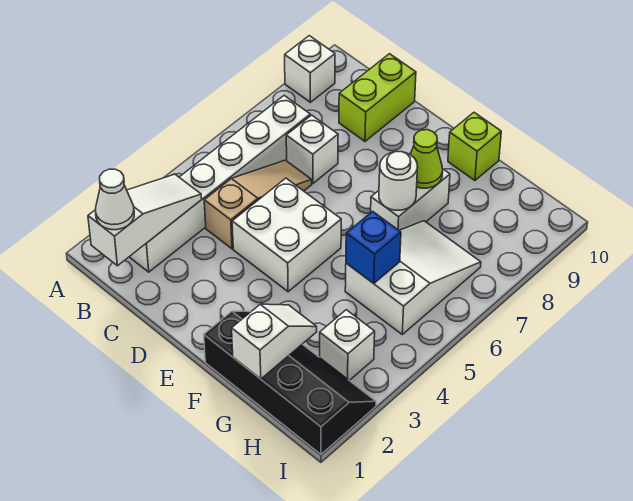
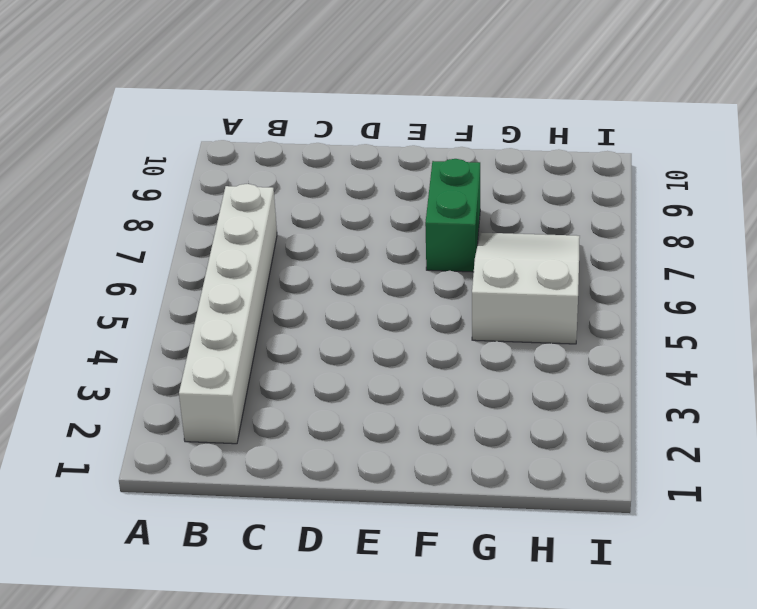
green 1x2 brick [425,159,480,272] -> white 1x2 brick [371,169,450,230]
none -> white 1x1 brick [285,36,335,102]
none -> tan 1x3 slope [204,160,312,249]
none -> white 1x1 brick [286,115,338,183]

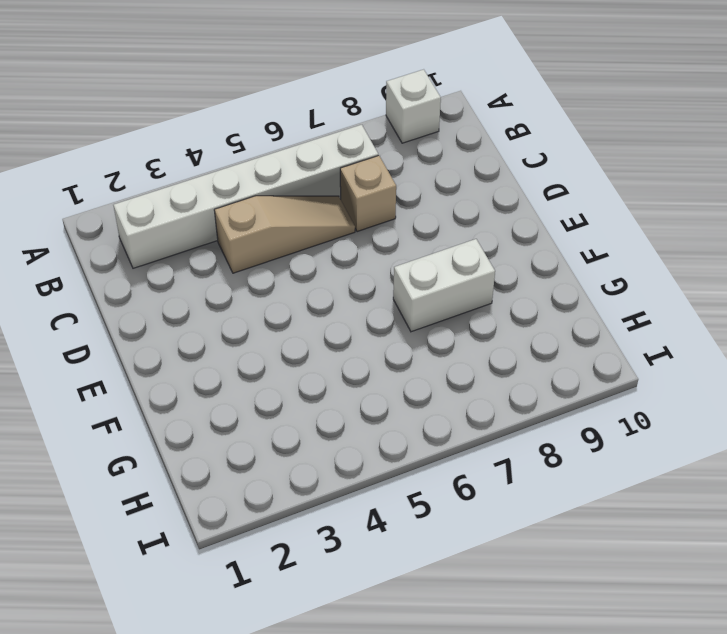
tan 1x1 brick [340,155,396,232] -> white 1x1 brick [286,115,338,183]
none -> lime 1x2 brick [339,54,416,141]
none -> white 2x2 brick [232,178,341,292]
none -> black 2x4 slope [204,311,376,454]

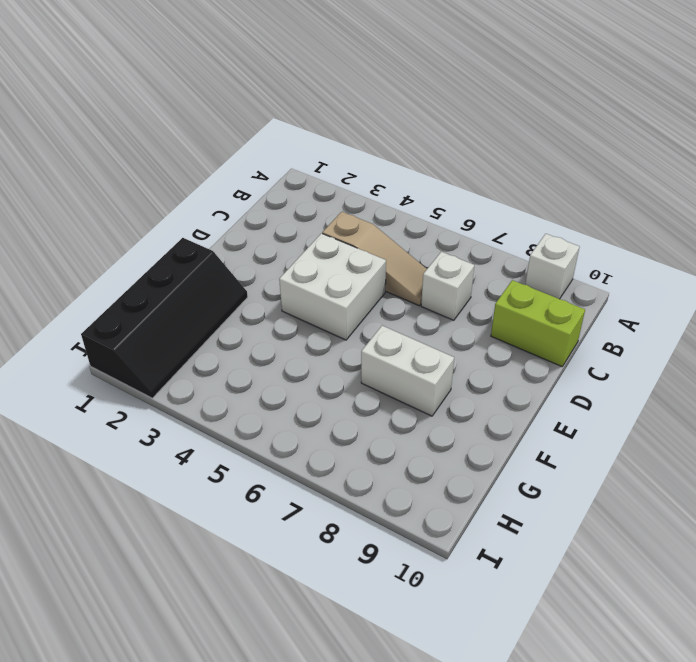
none -> white 1x6 brick [130,95,310,272]
none -> lime 1x1 brick [448,113,501,180]
none -> white 2x3 slope [345,221,481,334]

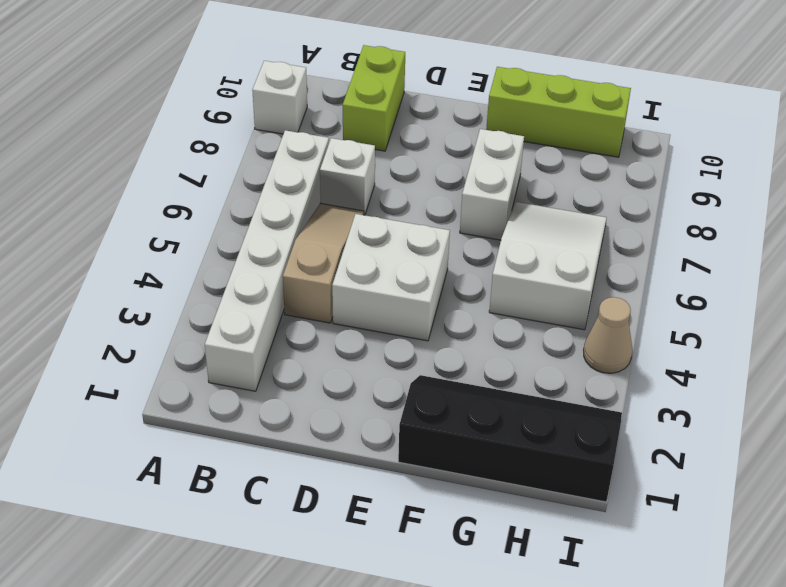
lime 1x3 brick [486,67,631,157] -> lime 1x1 brick [448,113,501,180]
tan 1x1 cone [583,297,632,373] -> none
none -> white 1x1 brick [320,310,375,381]
none -> white 1x3 slope [88,174,202,266]
none -> white 1x1 round brick [379,152,418,210]

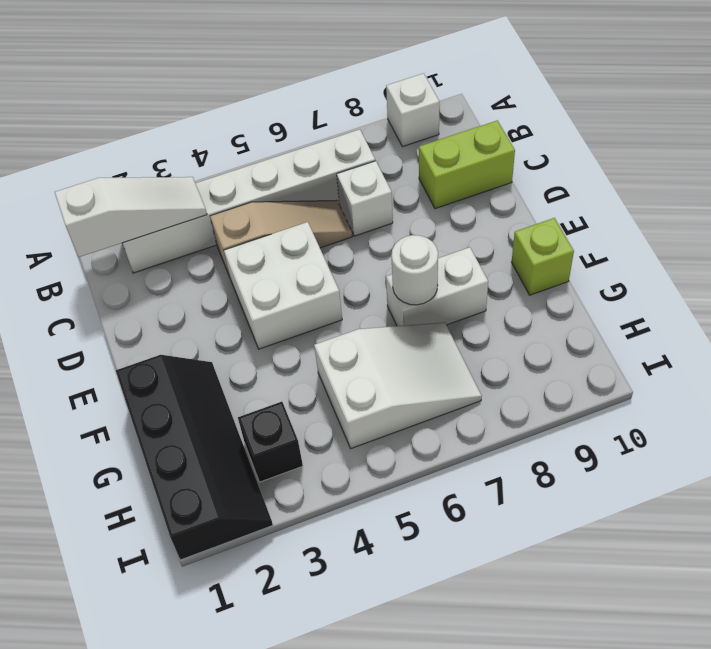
black 1x1 brick [238,402,303,482] -> white 1x1 brick [320,310,375,381]
none -> lime 1x1 cone [410,130,443,188]
none -> white 1x2 slope [232,304,317,379]
none -> blue 1x1 brick [346,211,401,284]

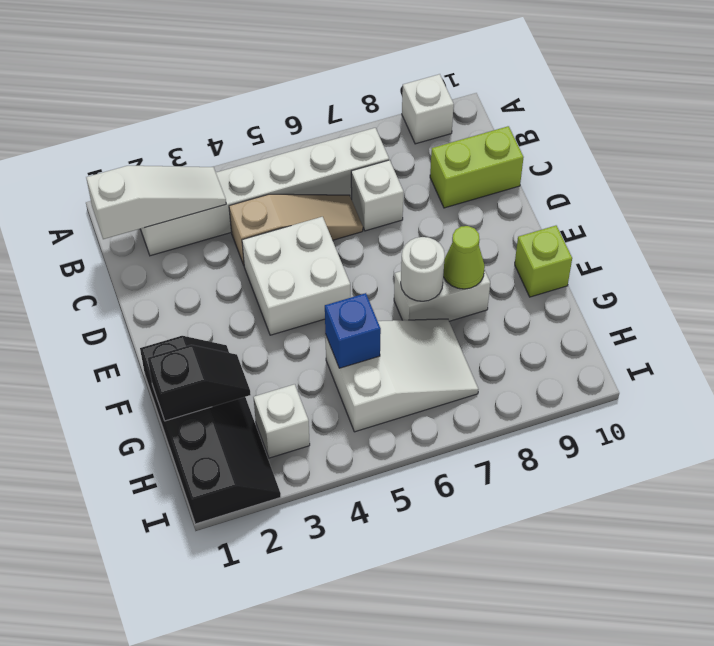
black 1x2 slope [148,345,251,421] -> white 1x2 slope [232,304,317,379]
none -> white 1x1 cone [96,169,134,230]

